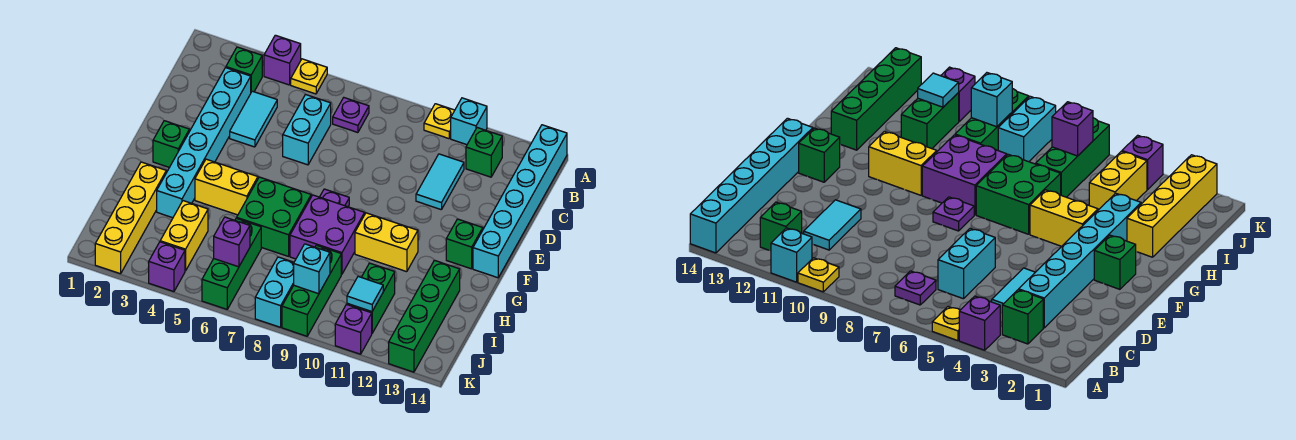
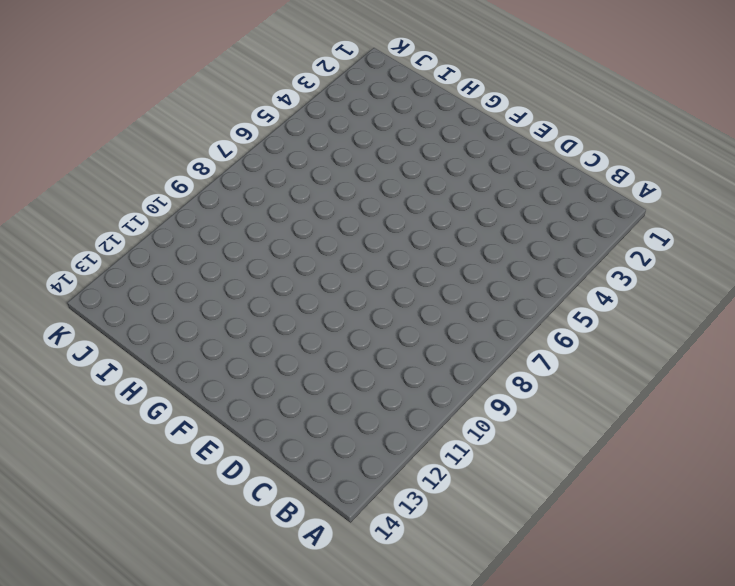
none -> purple 1x1 brick [264,35,301,85]
none -> yellow 1x1 plate [291,59,327,94]
none -> yellow 1x1 plate [424,104,455,139]
none -> cyan 1x1 brick [451,98,487,145]

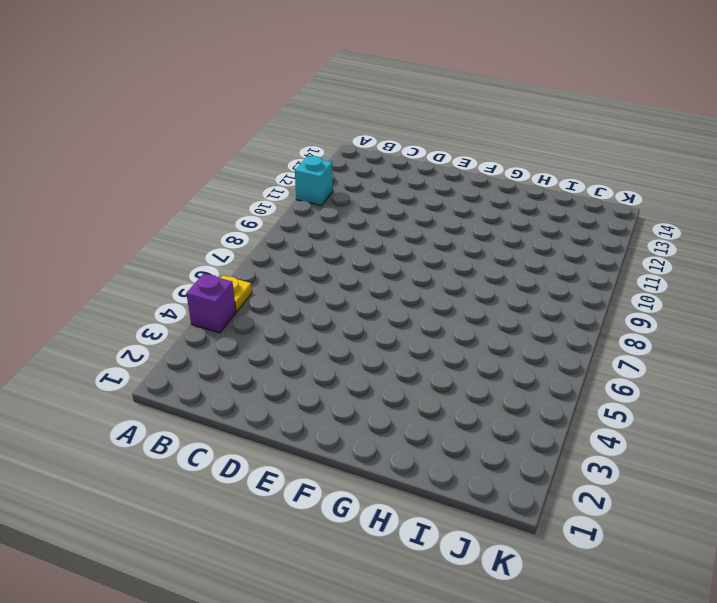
none -> yellow 1x1 plate [424,104,455,139]
none -> cyan 1x6 brick [473,125,567,278]
none -> green 1x1 brick [226,47,262,92]
none -> purple 1x1 plate [333,98,369,133]

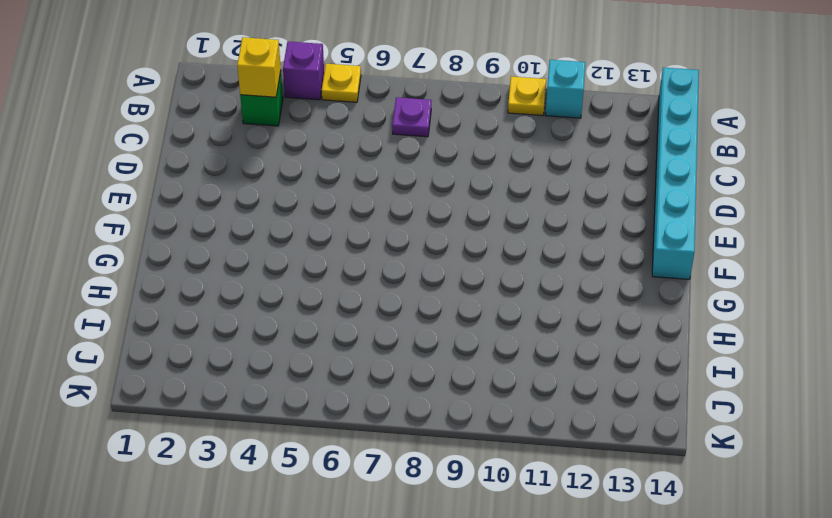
yellow 1x1 brick [237,37,281,97] -> none
none -> green 1x1 brick [466,128,502,177]
none -> cyan 1x6 brick [157,68,251,218]
none -> cyan 1x2 tile [230,91,277,147]
none -> cyan 1x2 brick [283,94,331,165]

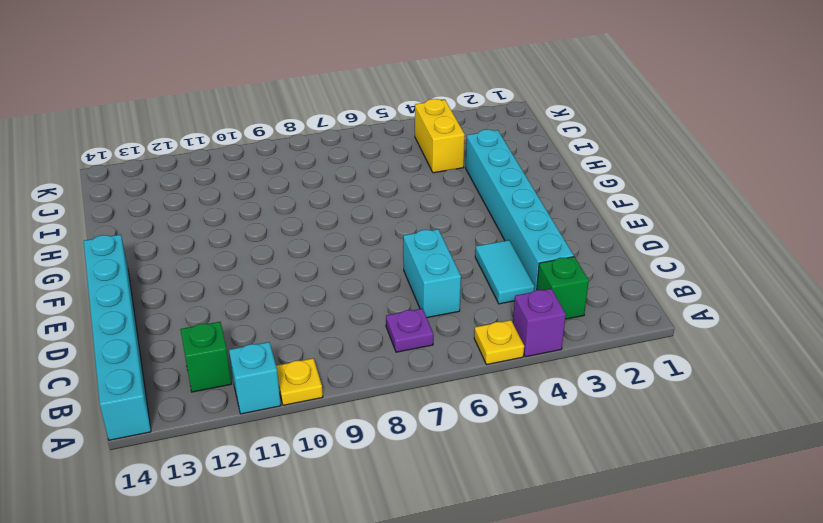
none -> cyan 1x2 tile [416,154,464,210]
none -> green 1x1 brick [153,121,189,167]
none -> purple 1x1 plate [320,189,349,207]
none -> green 1x1 brick [446,219,483,269]

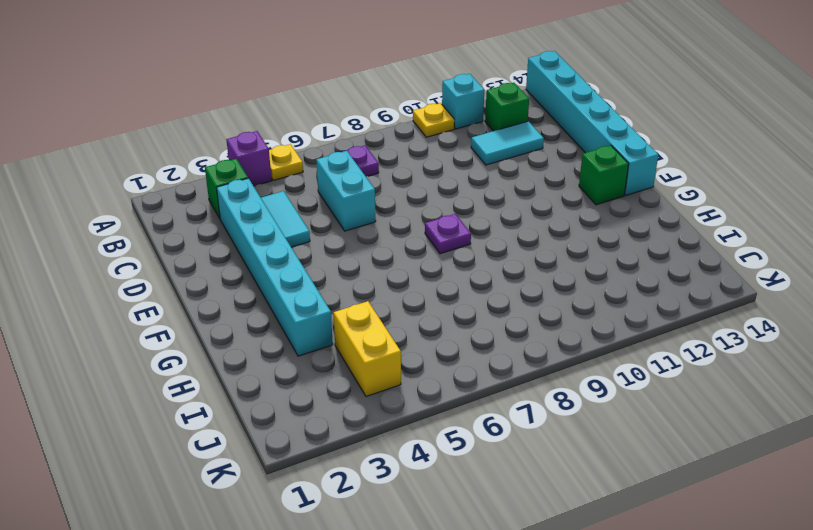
cyan 1x2 tile [471,121,544,165] -> cyan 1x2 tile turned to [416,154,464,210]
none -> green 1x1 brick [153,121,189,167]
none -> yellow 1x2 brick [195,159,258,215]
none -> green 2x2 brick [237,177,311,256]
none -> purple 2x2 brick [290,195,365,274]

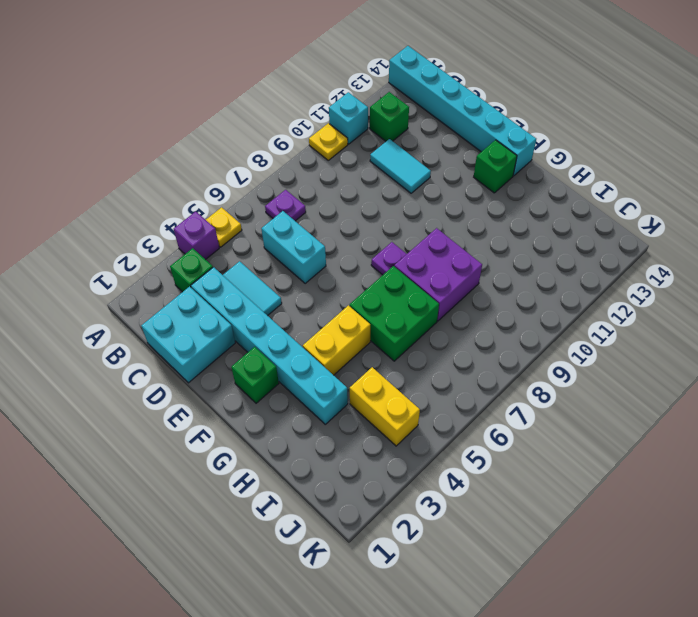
cyan 2x2 brick [141,287,235,383] -> none
none -> yellow 1x2 brick [355,213,418,272]
none -> yellow 1x4 brick [95,162,166,274]
none -> green 1x4 brick [389,260,460,372]
none -> green 1x3 brick [202,218,261,309]

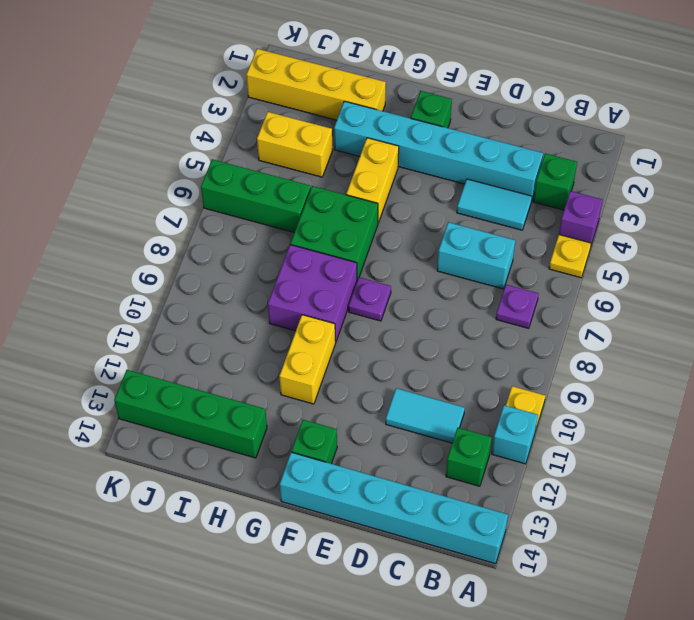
none -> green 1x3 brick [282,245,341,336]
none -> green 1x2 brick [347,263,395,333]
none -> cyan 1x2 brick [255,257,294,327]
none -> purple 1x1 brick [149,242,185,292]

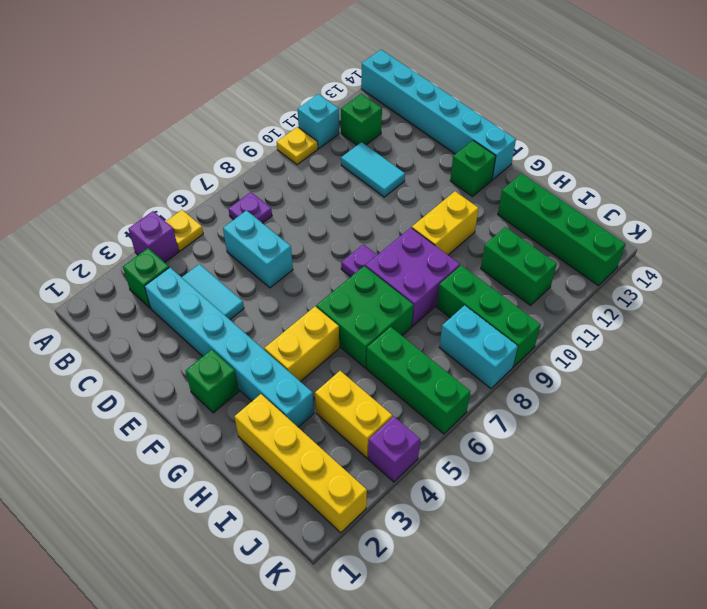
none -> purple 1x1 brick [335,305,372,354]
none -> purple 1x1 brick [214,217,250,267]
none -> cyan 1x1 brick [294,244,330,294]
none -> cyan 1x1 tile [347,277,383,312]

